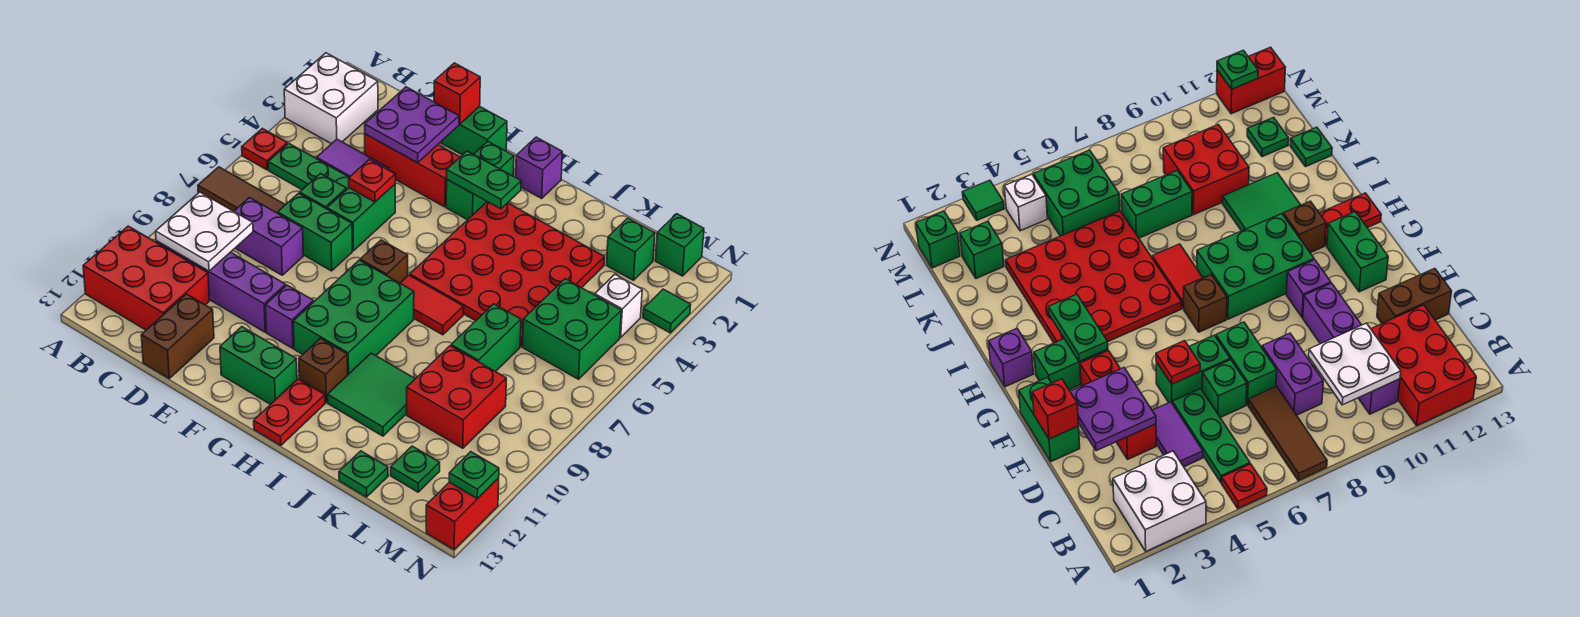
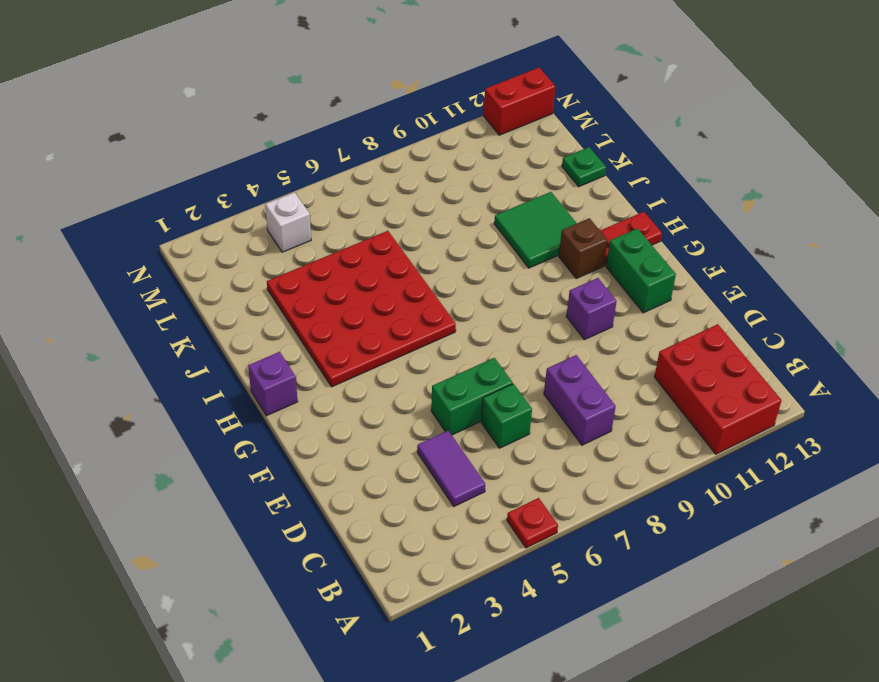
none -> white 2x2 brick [284,53,378,144]
none -> brown 1x3 tile [198,167,285,213]
none -> green 1x3 plate [268,144,349,190]
none -> purple 1x4 brick [156,241,286,332]

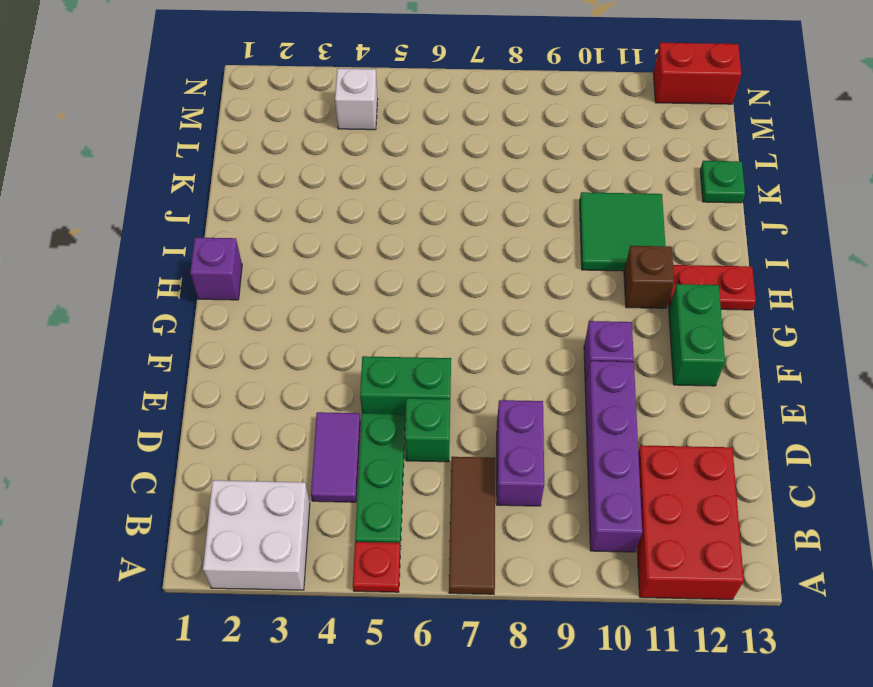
none -> red 1x3 brick [365,134,460,207]
none -> green 1x2 brick [278,193,352,271]
none -> brown 1x2 brick [141,294,214,378]
none -> green 1x2 brick [440,106,507,155]

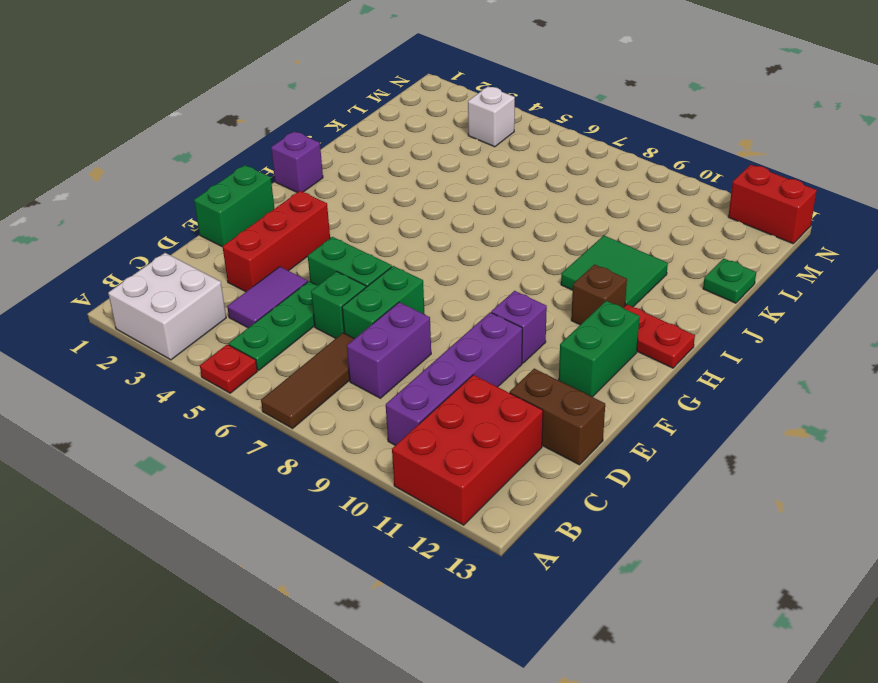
none -> green 1x2 brick [446,141,514,220]
none -> brown 1x1 brick [360,240,408,283]
none -> green 2x3 brick [293,260,414,374]
none -> red 4x4 plate [410,202,605,346]

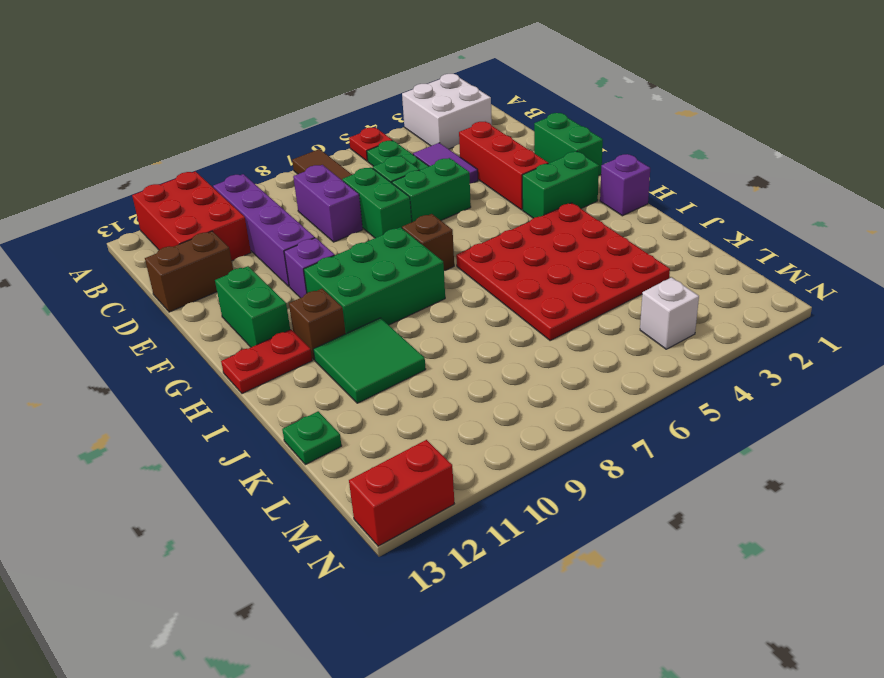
none -> red 1x2 tile [400,275,464,335]
none -> green 1x2 brick [451,304,521,372]
none -> red 2x2 brick [407,346,506,448]
none -> green 1x1 brick [606,218,655,280]

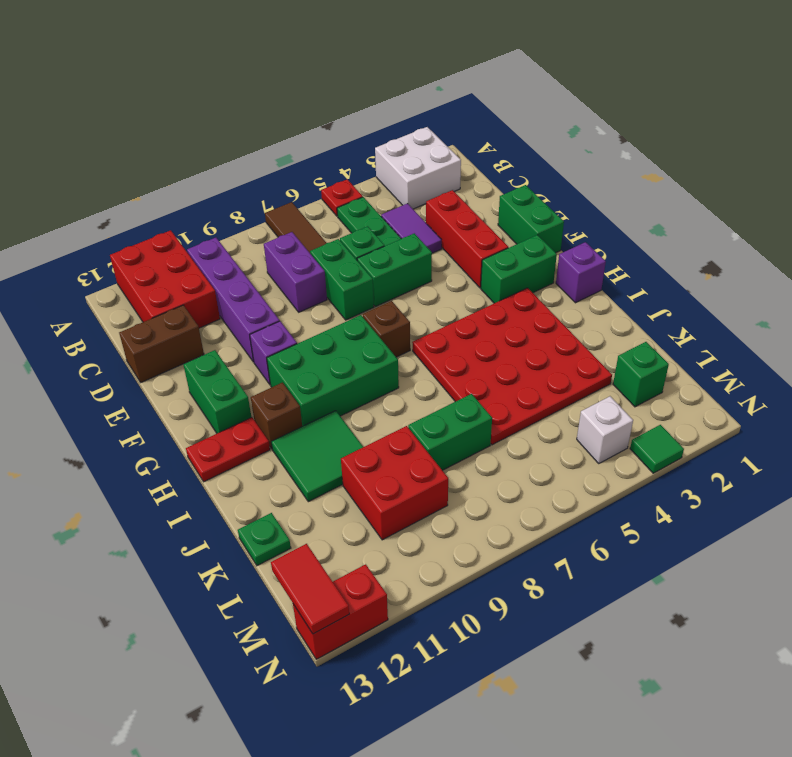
red 1x2 tile [271,544,349,634] -> red 1x2 tile moved to [400,275,464,335]
none -> green 2x2 brick [522,279,621,379]
none -> green 1x1 plate [391,446,440,492]
none -> green 1x1 brick [655,214,704,276]
none -> white 2x2 plate [156,192,253,271]

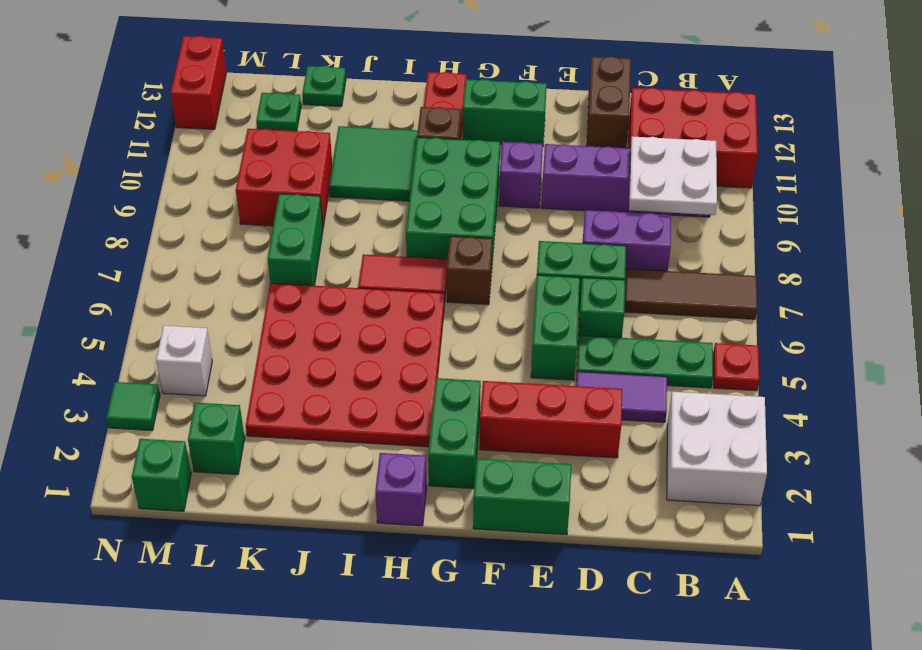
none -> green 2x2 brick [522,279,621,379]
none -> purple 2x2 plate [365,87,459,163]
none -> red 1x1 brick [434,63,480,124]
none -> red 1x1 plate [349,159,395,202]

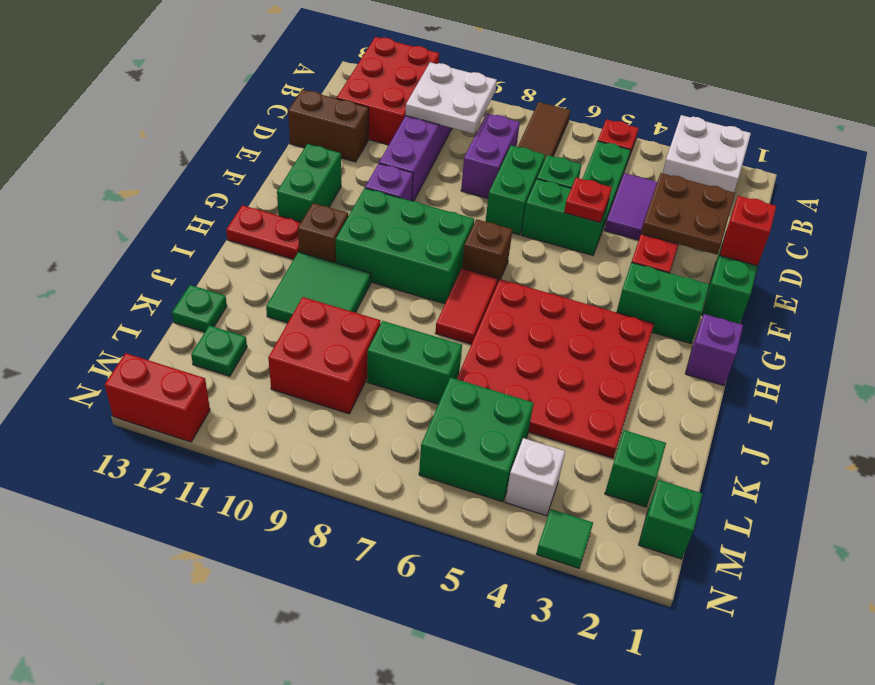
brown 2x2 plate [641,173,735,255] -> purple 2x2 plate [365,87,459,163]
none -> green 1x2 plate [447,151,521,209]
none -> green 1x1 plate [449,452,499,499]

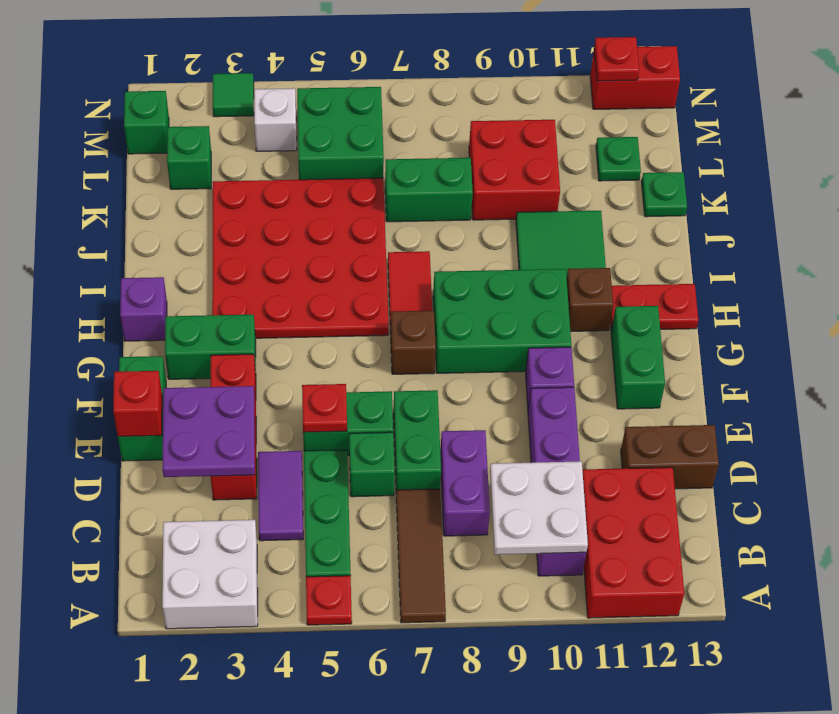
red 1x1 plate [594,37,639,81] -> green 1x1 plate [449,452,499,499]
none -> green 1x2 plate [447,151,521,209]

